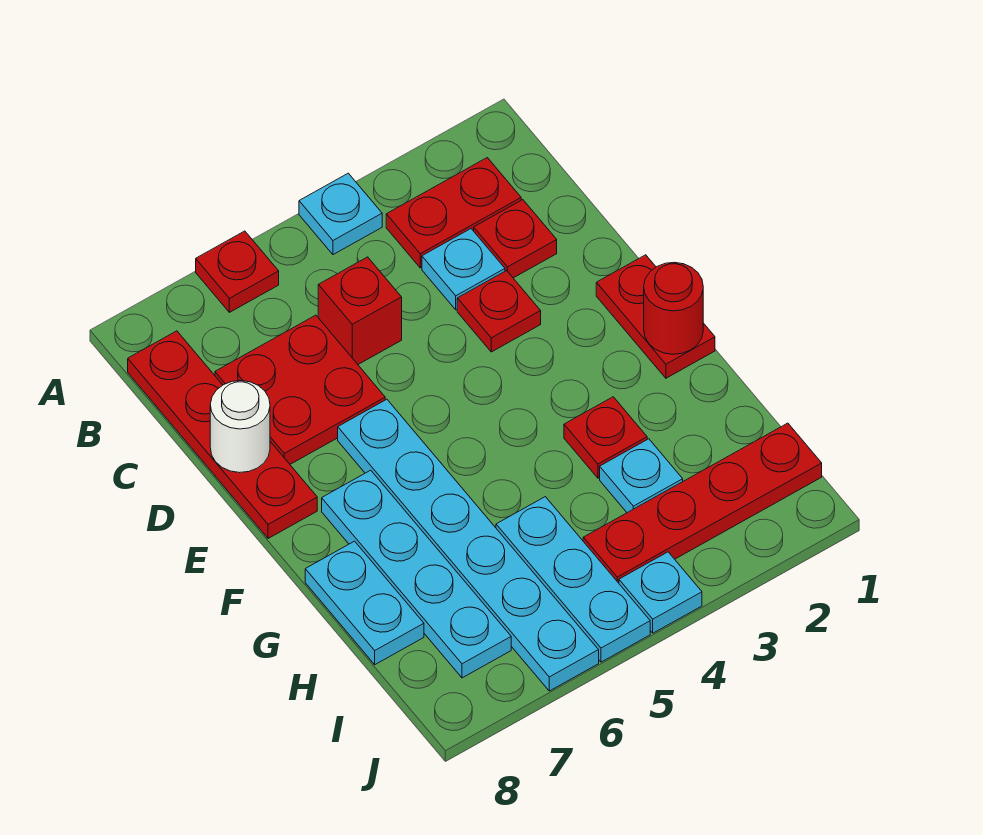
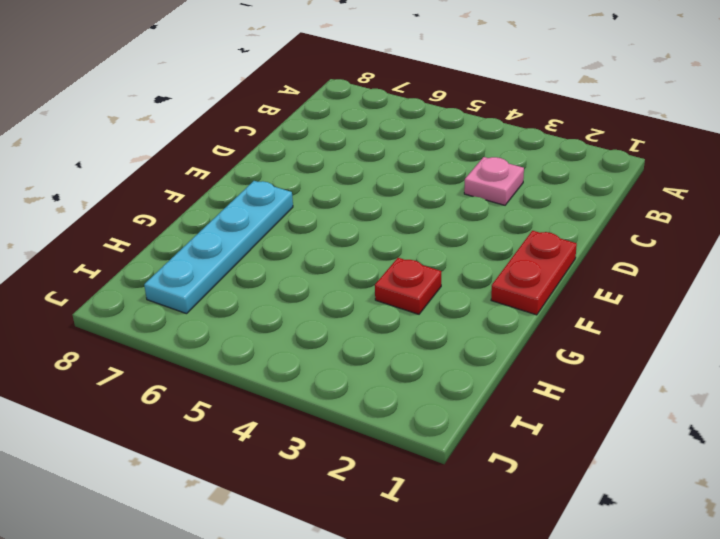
pink 1x1 plate [464,157,524,205] -> cyan 1x1 plate [422,229,505,310]
none -> cyan 1x1 plate [299,173,382,255]
none -> red 1x1 plate [196,231,279,312]
none -> red 1x2 plate [386,158,521,268]

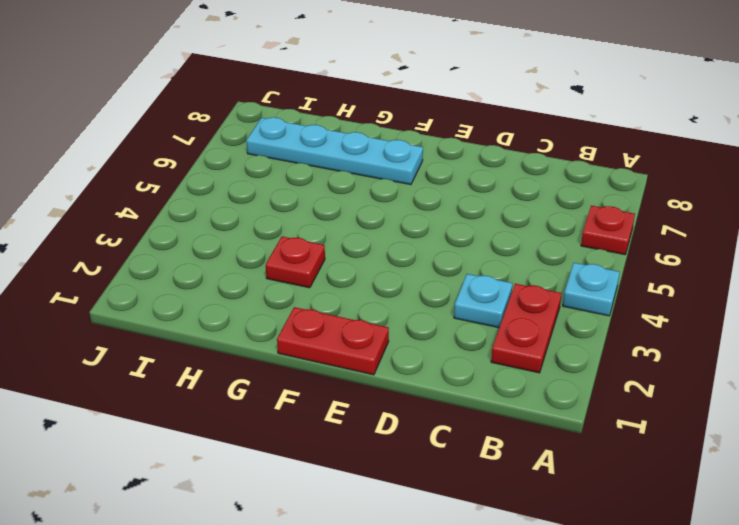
none -> red 1x4 plate [128,331,317,539]
none -> red 1x1 plate [474,200,557,278]
none -> red 1x1 brick [318,257,402,364]

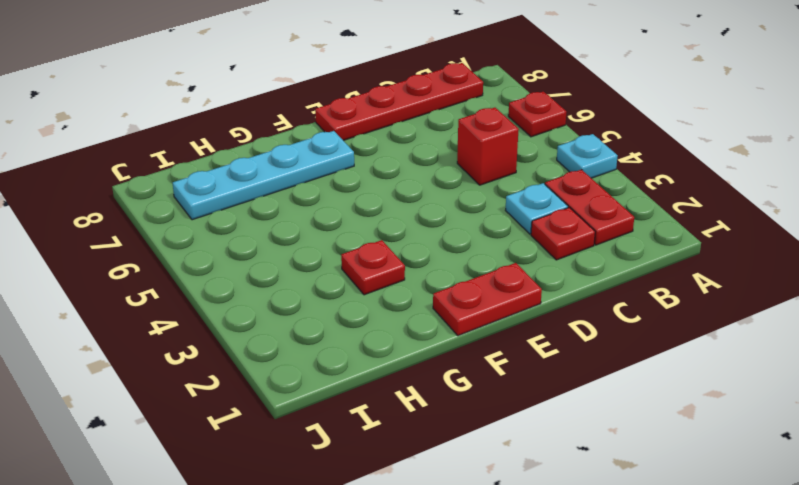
none -> red 2x2 plate [215,315,385,464]
none -> red 1x1 plate [457,271,541,352]
none -> cyan 1x6 plate [338,399,599,691]

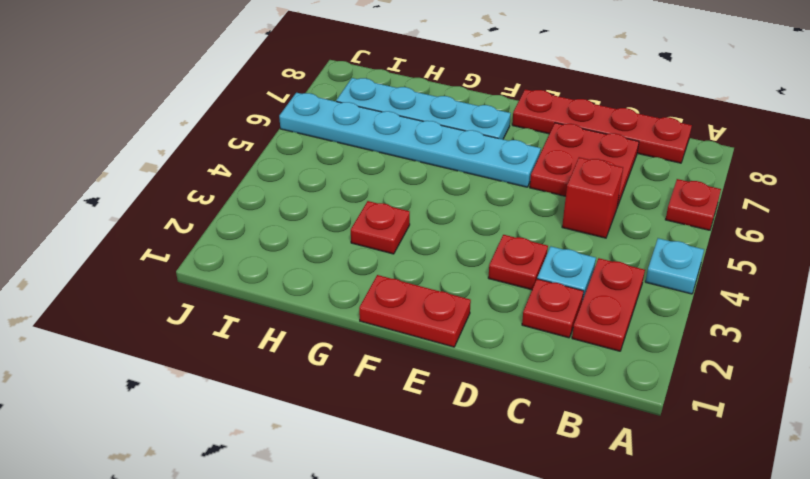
none -> cyan 1x2 plate [305,541,424,665]
none -> cyan 1x1 plate [600,439,683,513]
none -> cyan 1x3 plate [496,497,650,662]

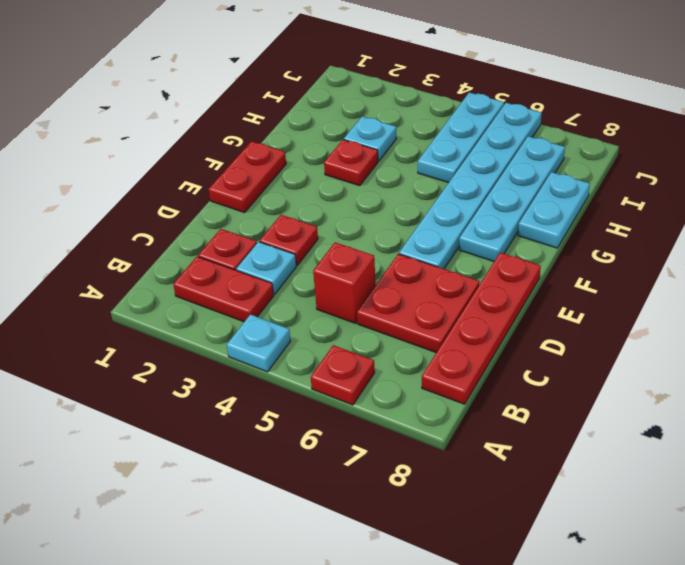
none -> red 1x4 plate [583,423,822,583]
none -> cyan 1x1 plate [619,552,702,633]
none -> white 1x1 round brick [210,381,270,473]

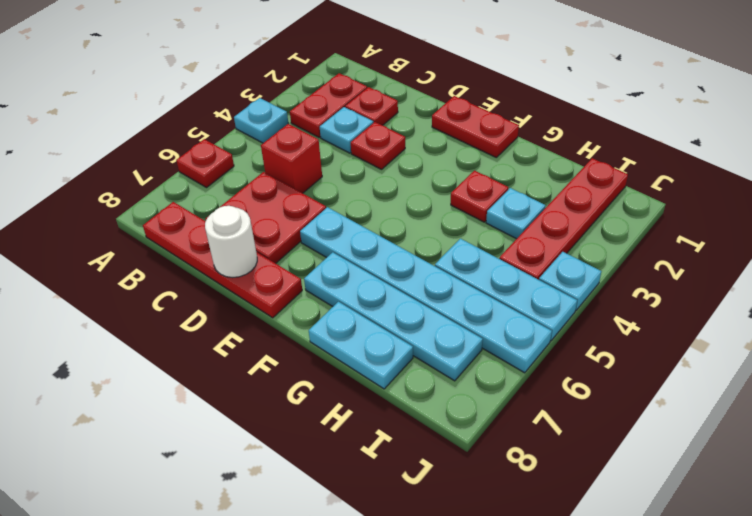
none -> red 1x1 round brick [644,262,703,354]

